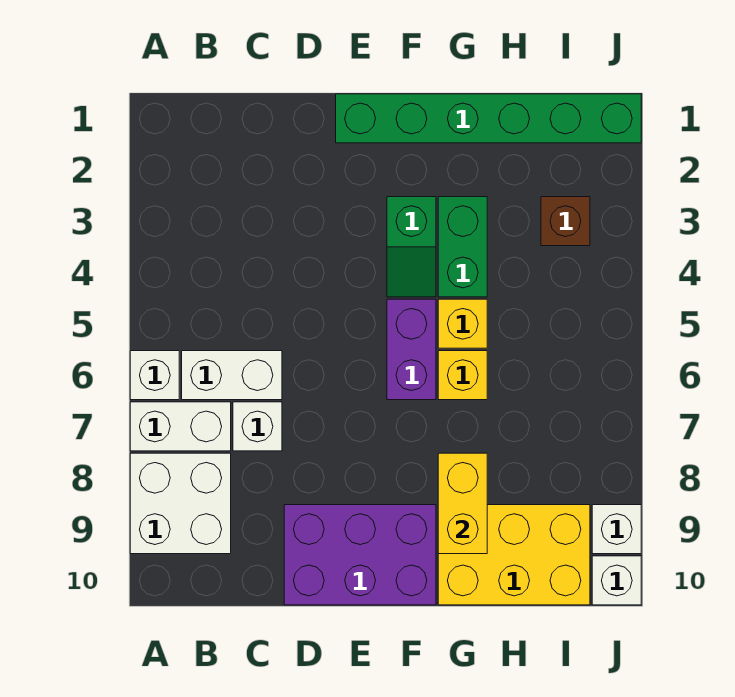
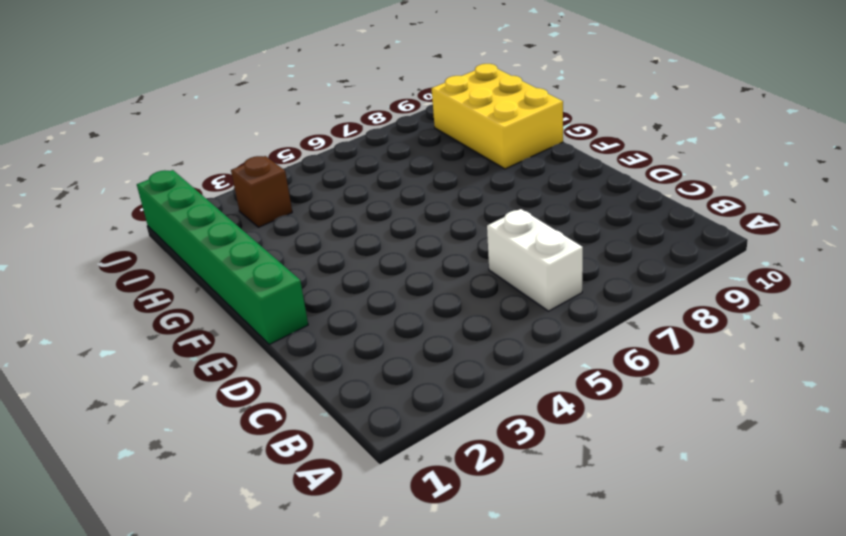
none -> white 1x1 brick [130,351,179,400]
none -> white 1x2 brick [130,402,231,451]
none -> white 2x2 brick [130,453,231,554]

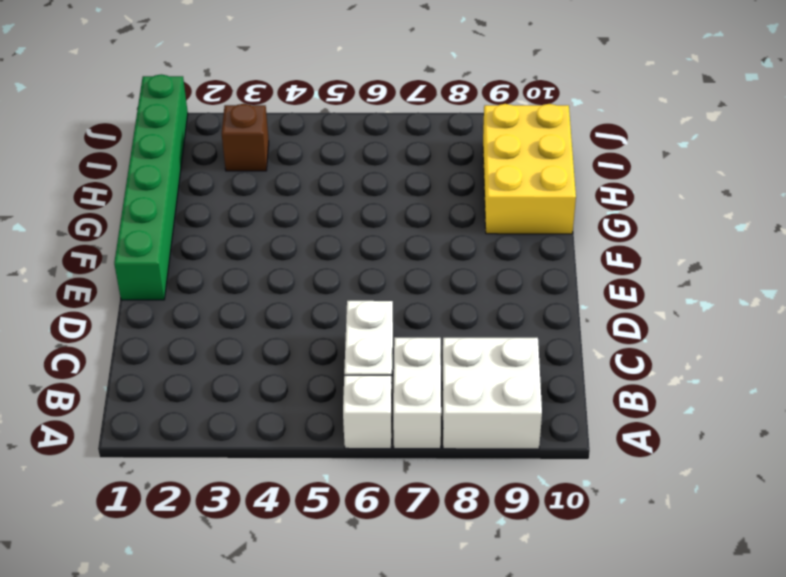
none -> white 1x1 brick [233,402,282,451]
none -> purple 2x3 brick [284,505,436,605]
none -> green 1x2 slope [387,197,436,297]

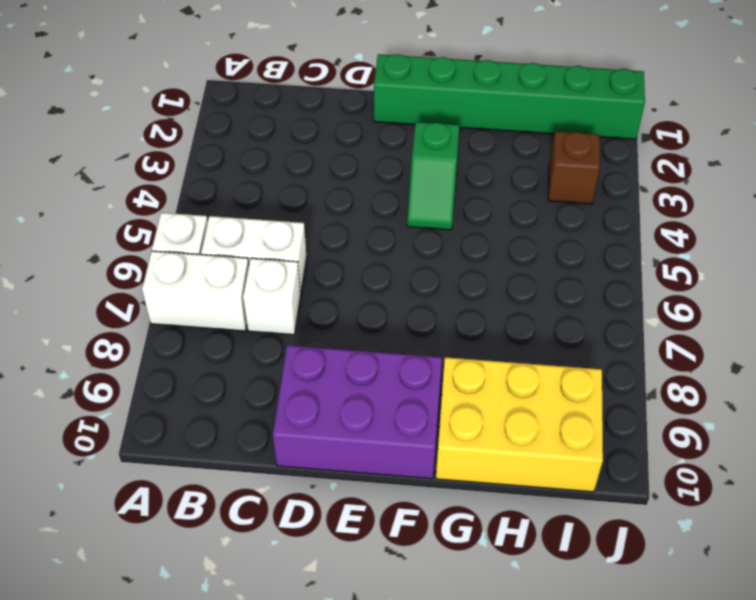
none -> white 2x2 brick [130,453,231,554]
none -> purple 1x2 brick [387,299,436,400]
none -> green 1x2 brick [438,197,487,297]

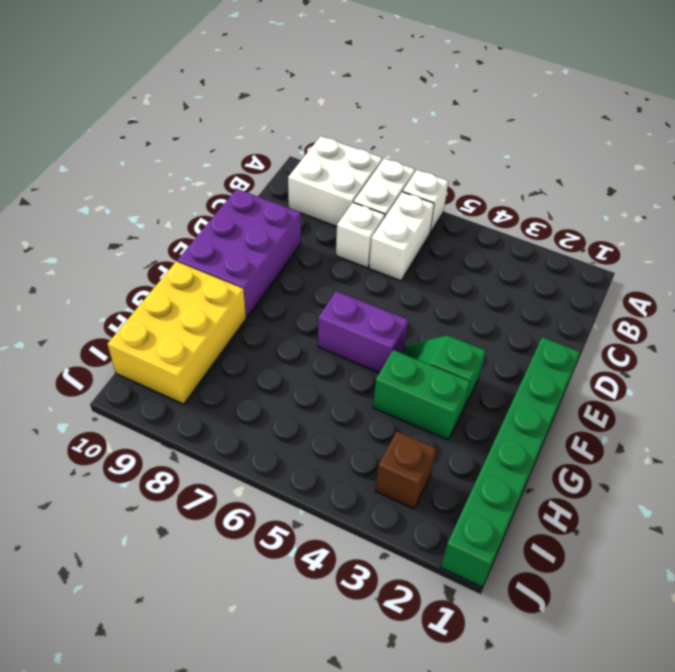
none -> yellow 1x1 brick [438,299,487,348]
none -> yellow 1x1 brick [438,351,487,400]
none -> white 1x1 brick [592,505,641,554]

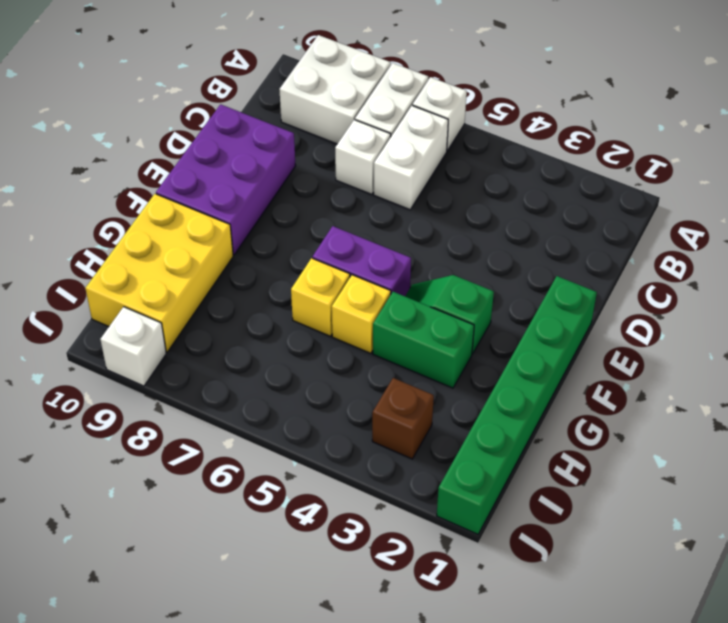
none -> white 1x1 brick [592,556,641,605]
none -> yellow 1x2 brick [438,453,487,554]

